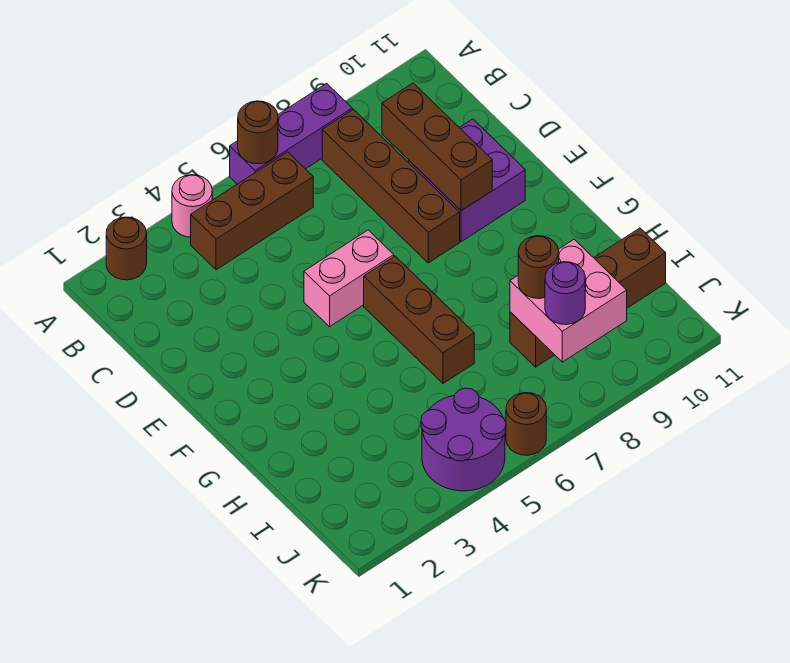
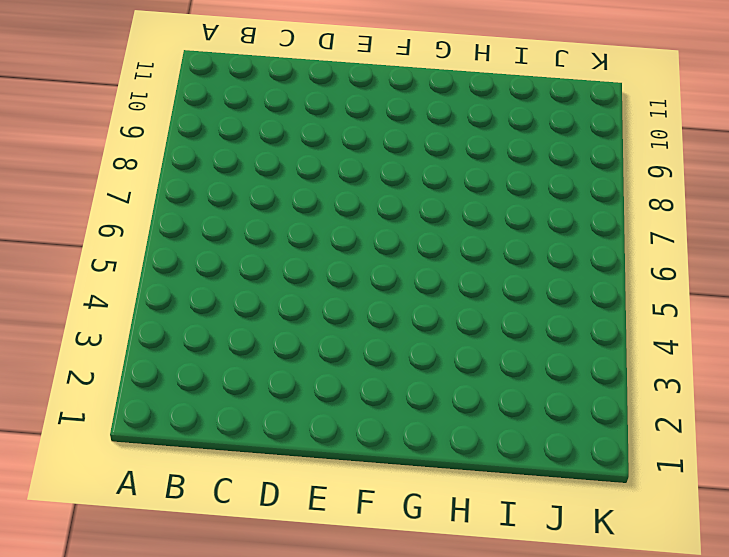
none -> brown 1x1 round brick [106,217,147,280]
none -> pink 1x1 round brick [172,175,212,237]
none -> purple 1x3 brick [230,83,352,184]

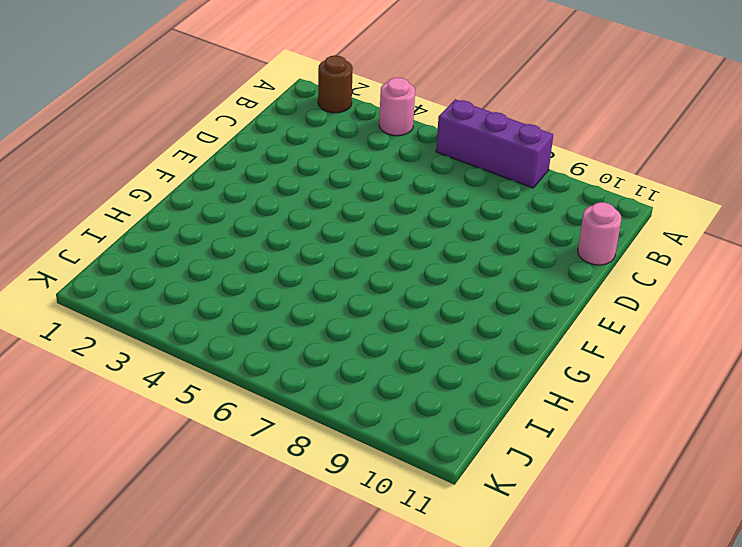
pink 1x1 round brick [578,202,621,265] -> none
none -> brown 1x3 brick [191,152,313,270]
none -> brown 1x4 brick [322,109,460,263]
none -> purple 2x2 brick [409,119,525,242]

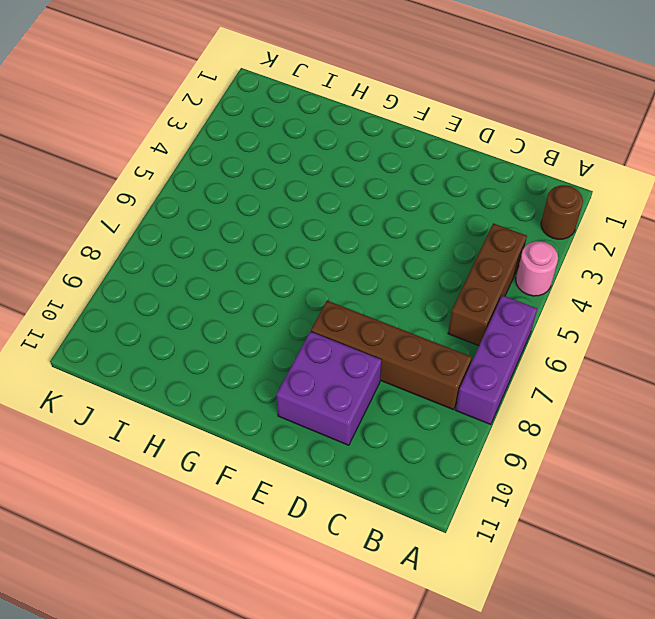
none -> pink 1x2 brick [304,230,394,327]
none -> brown 1x3 brick [364,256,474,383]
none -> brown 1x4 brick [510,228,666,367]

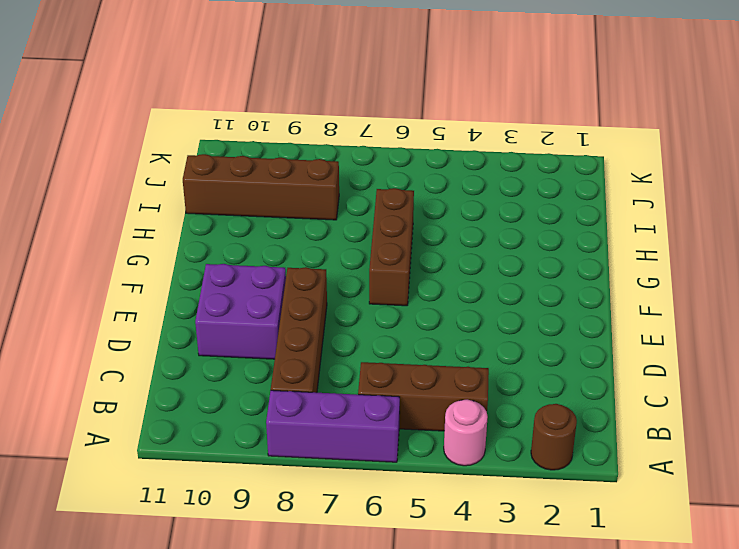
none -> pink 1x2 brick [304,230,394,327]
none -> purple 2x2 round brick [421,388,506,491]
none -> brown 1x1 round brick [506,393,546,455]

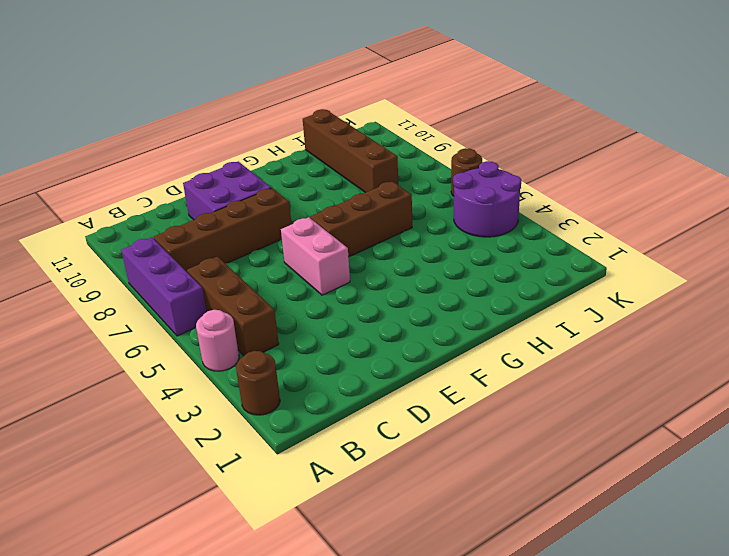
none -> brown 1x1 round brick [238,101,278,164]
none -> brown 1x3 brick [382,83,492,211]
none -> pink 2x2 brick [510,239,627,362]

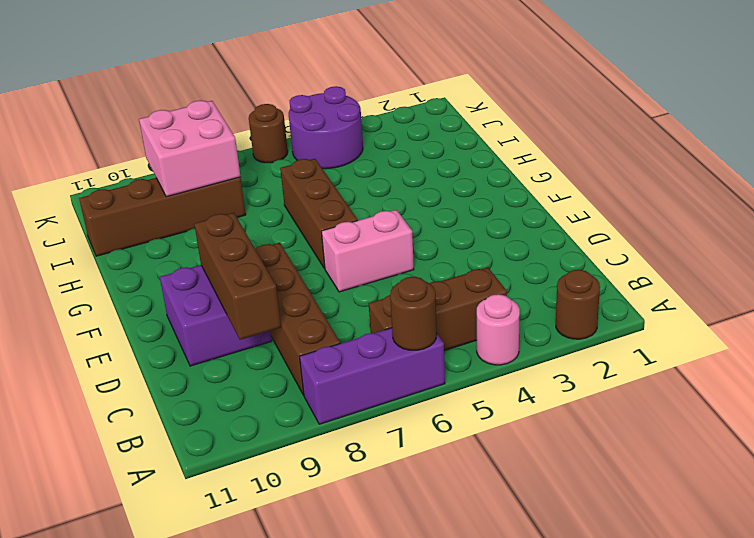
none -> brown 1x1 round brick [518,236,559,298]
none -> purple 1x1 round brick [545,262,585,325]

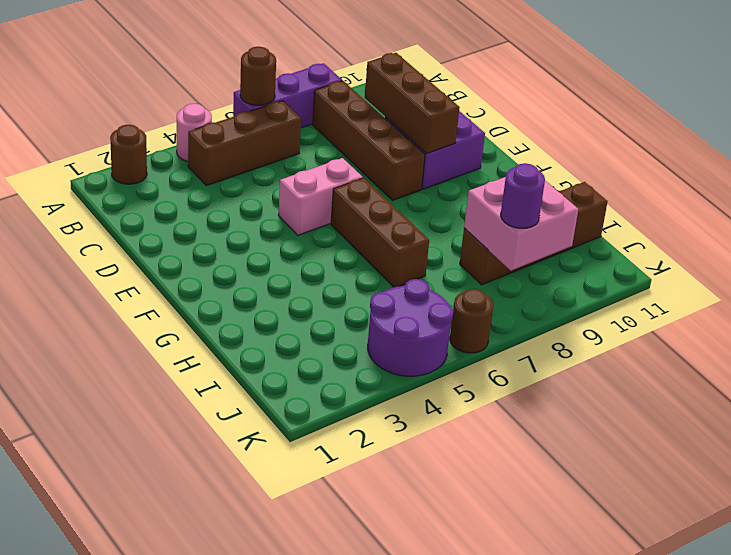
none -> brown 1x1 round brick [518,236,559,298]

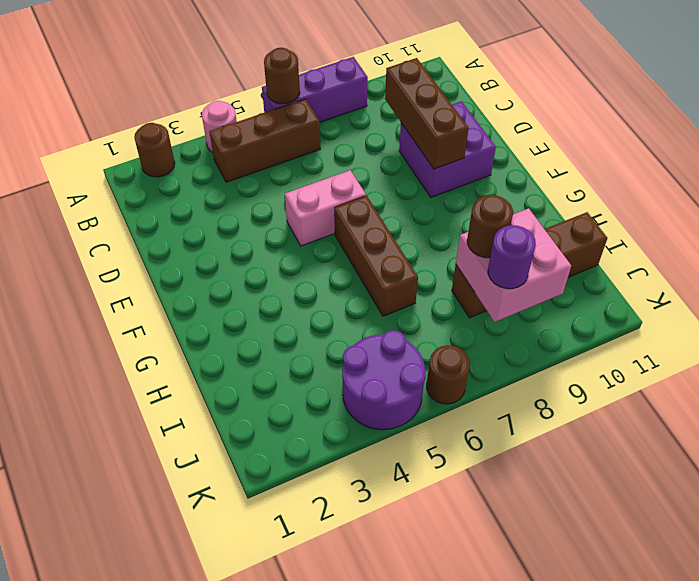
none -> brown 1x4 brick [322,109,460,263]

